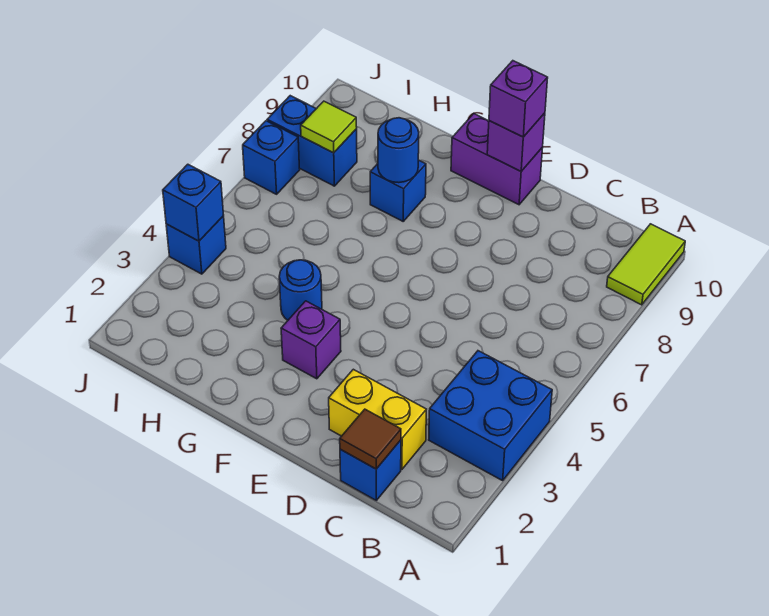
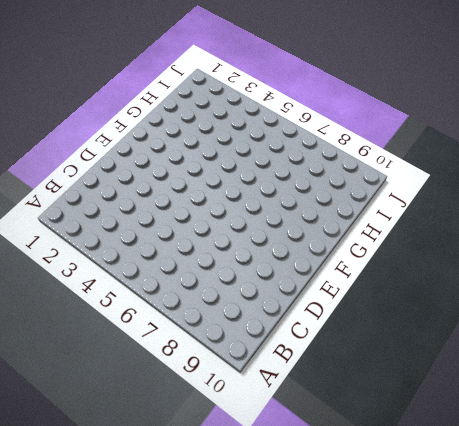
none -> blue 2x2 brick [429,351,552,481]
none -> lime 1x2 tile [607,224,685,305]
none -> blue 1x1 brick [340,440,401,500]

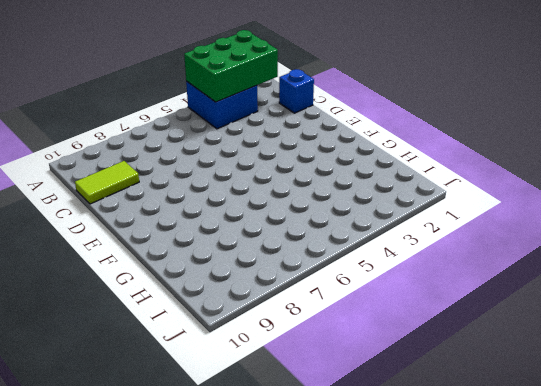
green 2x3 brick [184,30,278,102] -> none
lime 1x2 tile [75,161,139,204] -> lime 1x2 tile moved to [607,224,685,305]
none -> yellow 1x2 brick [329,369,426,470]
none -> purple 1x2 brick [451,114,542,205]
none -> purple 1x1 brick [281,301,341,379]

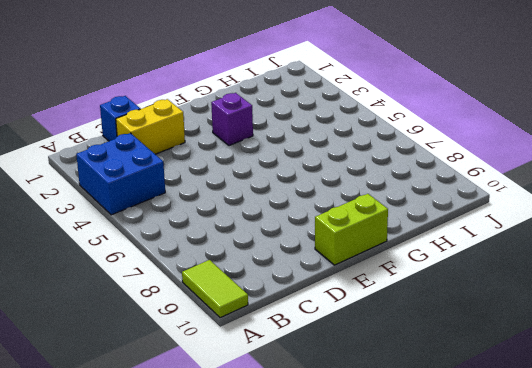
lime 1x2 brick [315,194,388,265] -> purple 1x2 brick [451,114,542,205]
none -> blue 1x1 round brick [279,260,322,320]
none -> blue 1x1 brick [370,160,426,221]
none -> blue 1x2 brick [267,96,357,186]

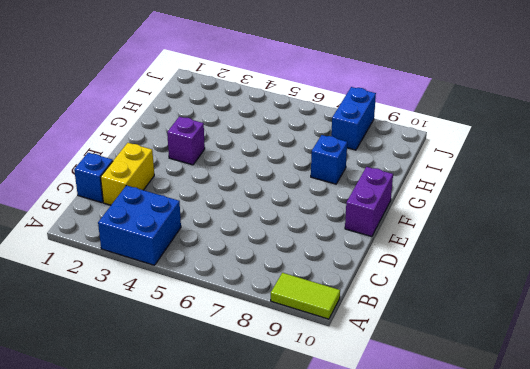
none -> blue 1x1 round brick [279,260,322,320]
none -> blue 1x1 brick [166,216,226,274]
none -> blue 1x1 brick [243,121,300,194]

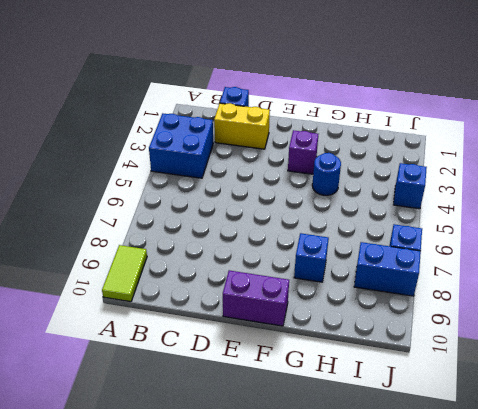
none -> brown 1x1 tile [340,409,401,469]
none -> purple 1x1 brick [487,113,545,171]
none -> blue 1x1 round brick [378,118,419,183]

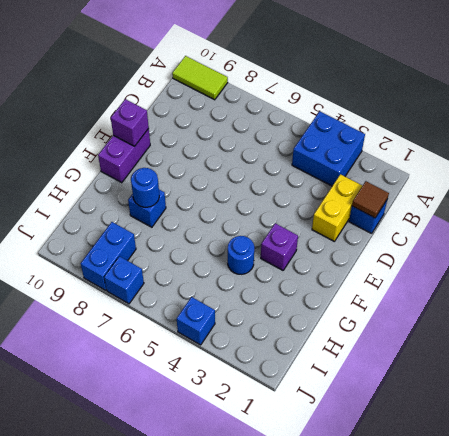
none -> lime 1x1 tile [301,101,357,153]
none -> blue 1x1 brick [163,164,223,241]
none -> purple 1x1 brick [489,61,548,137]

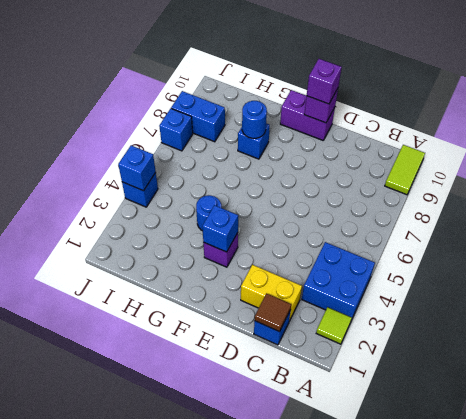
lime 1x1 tile [316,307,352,344] -> lime 1x1 tile moved to [301,101,357,153]
blue 1x1 brick [202,205,238,252] -> none

